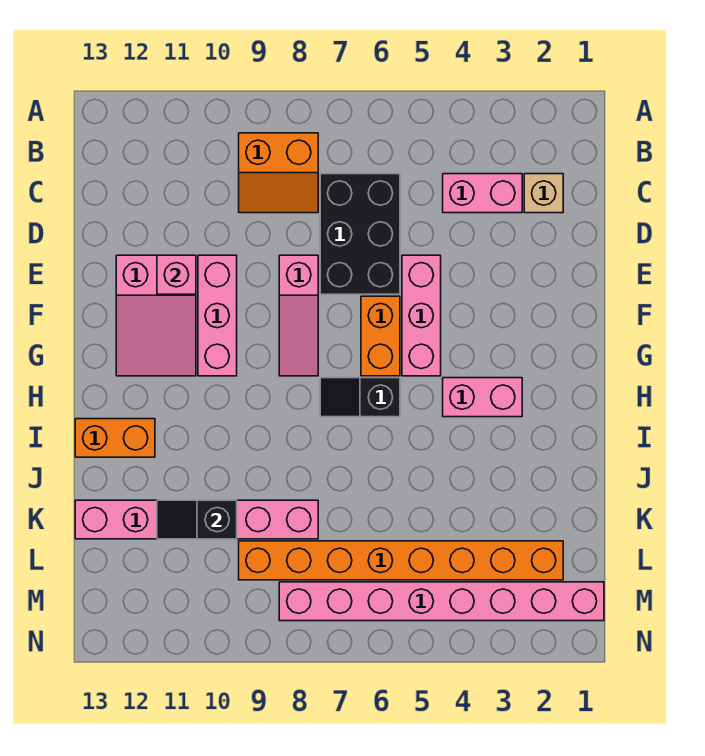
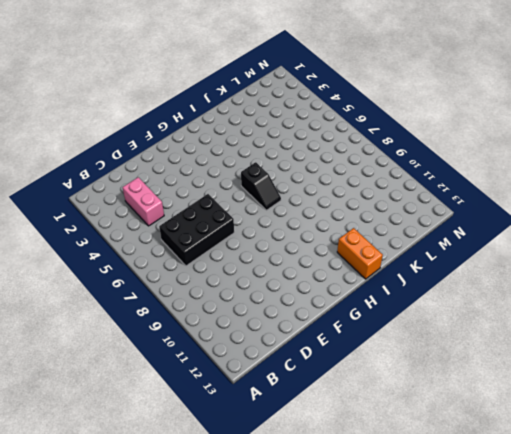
none -> orange 2x2 slope [239,133,318,213]
none -> tan 1x1 brick [524,174,563,213]
none -> pink 1x3 brick [402,255,441,376]

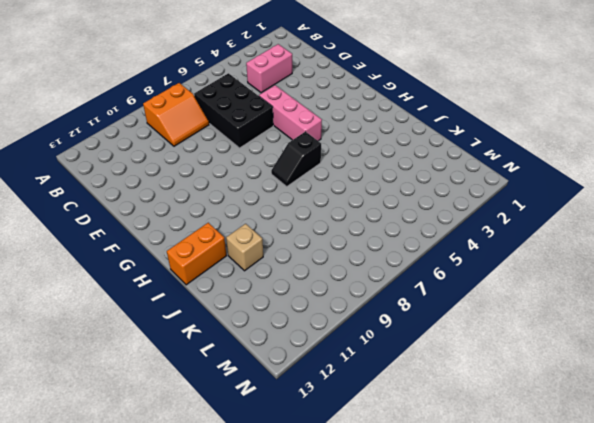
tan 1x1 brick [226,224,263,271] -> tan 1x1 brick moved to [524,174,563,213]
none -> pink 1x3 slope [279,255,318,376]
none -> pink 1x3 brick [198,255,237,376]
none -> pink 2x3 slope [116,255,196,376]

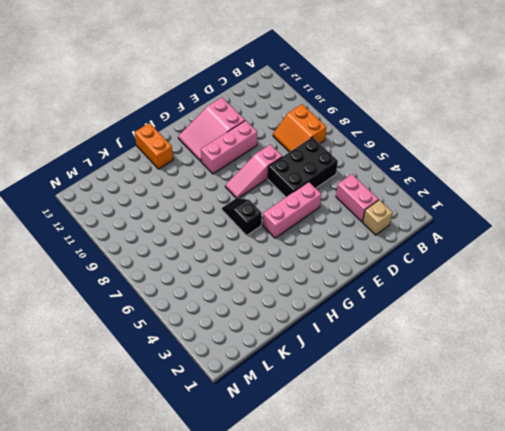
none -> orange 1x2 brick [361,296,400,376]
none -> pink 1x2 brick [443,378,522,417]
none -> pink 1x6 brick [75,500,318,539]

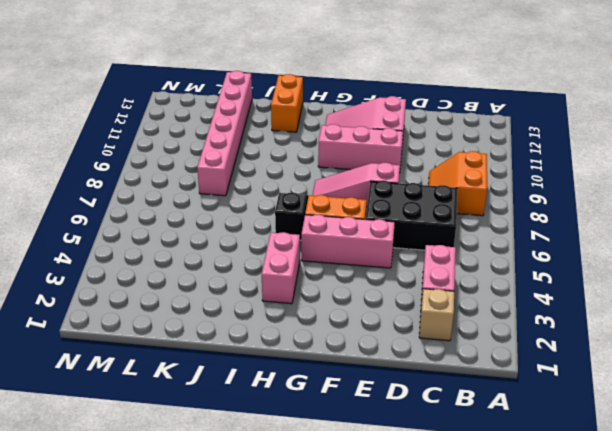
none -> orange 1x8 brick [239,541,563,580]
none -> pink 1x8 brick [279,582,604,621]
none -> pink 1x1 brick [157,255,196,294]

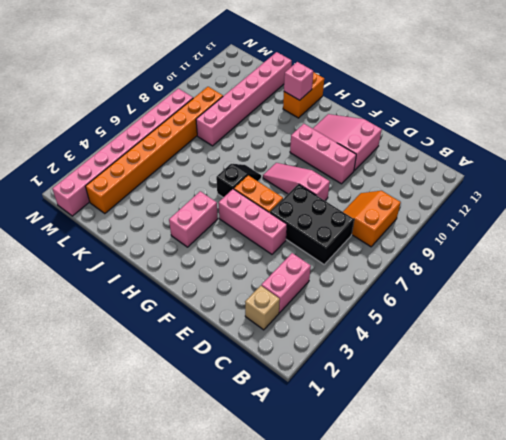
pink 1x1 brick [284,62,313,100] -> pink 1x1 brick moved to [157,255,196,294]
none -> black 1x2 slope [157,500,237,539]

